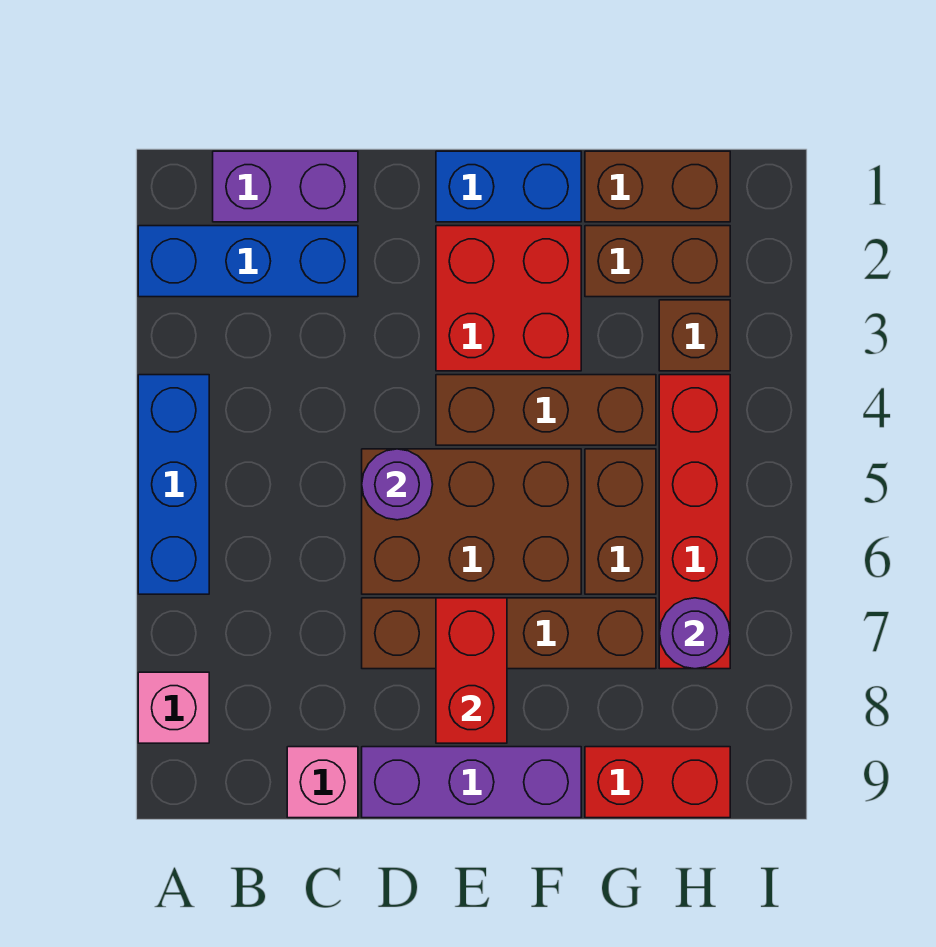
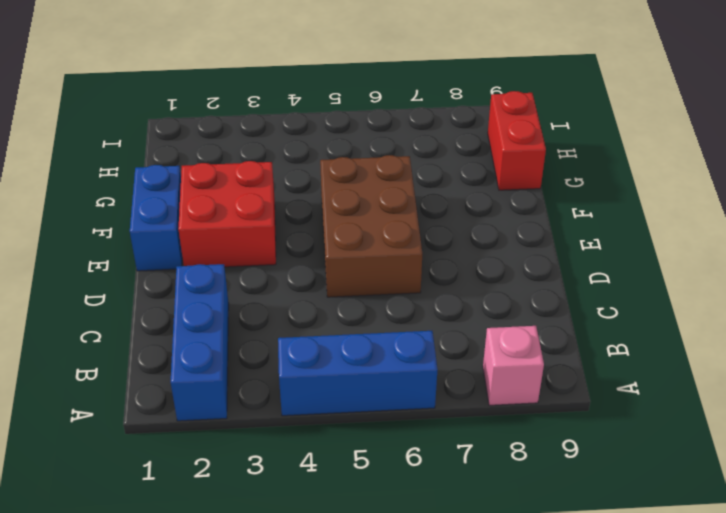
none -> purple 1x2 brick [213,151,358,222]
none -> pink 1x1 brick [287,747,358,818]
none -> brown 1x4 brick [362,598,656,669]

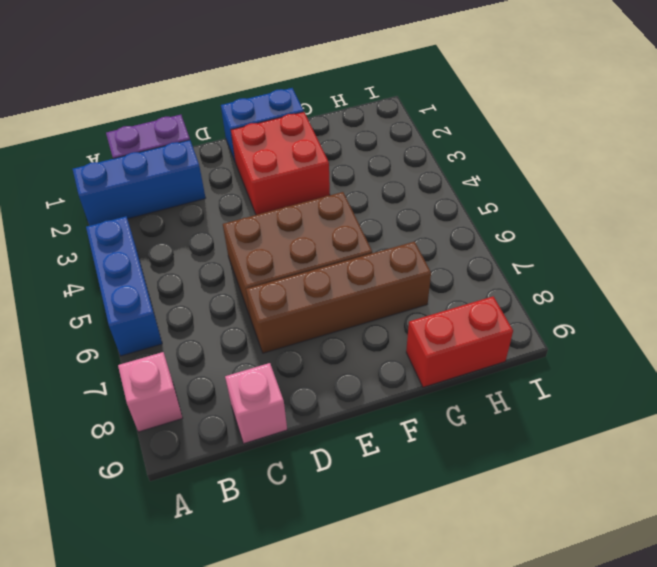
none -> purple 1x3 brick [362,747,581,818]
none -> brown 1x3 brick [436,375,656,445]
none -> brown 1x2 brick [585,151,730,222]

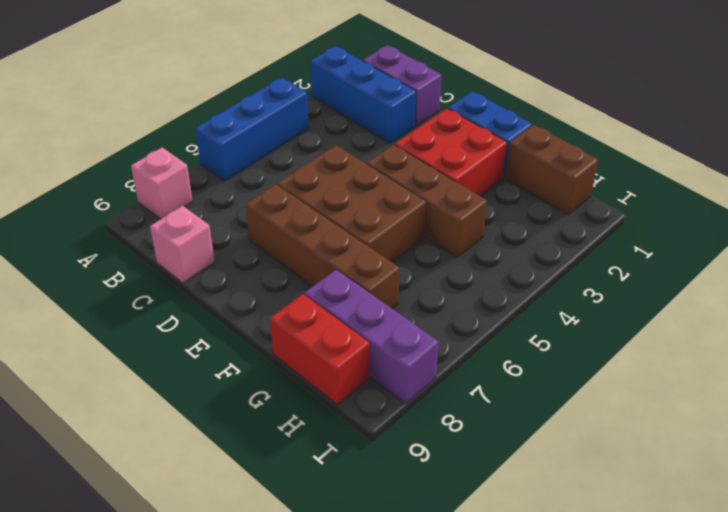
purple 1x3 brick [305,270,439,404] -> purple 1x3 brick moved to [362,747,581,818]
none -> brown 1x2 brick [585,226,730,297]
none -> brown 1x2 brick [585,449,656,594]
none -> brown 1x1 brick [659,300,730,371]

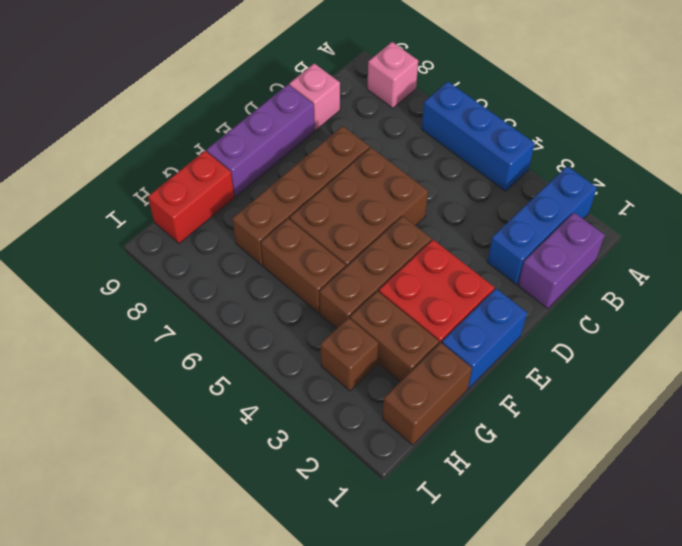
brown 1x2 brick [350,291,439,382] -> brown 1x2 brick turned to [585,226,730,297]
none -> red 1x4 brick [659,375,730,669]
none -> purple 1x1 round brick [362,449,433,520]
none -> red 1x2 brick [436,598,507,743]

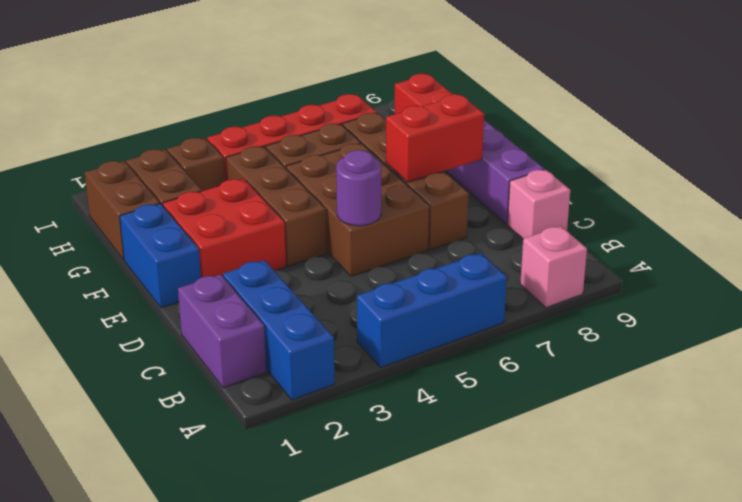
none -> purple 1x1 round brick [659,598,730,669]

